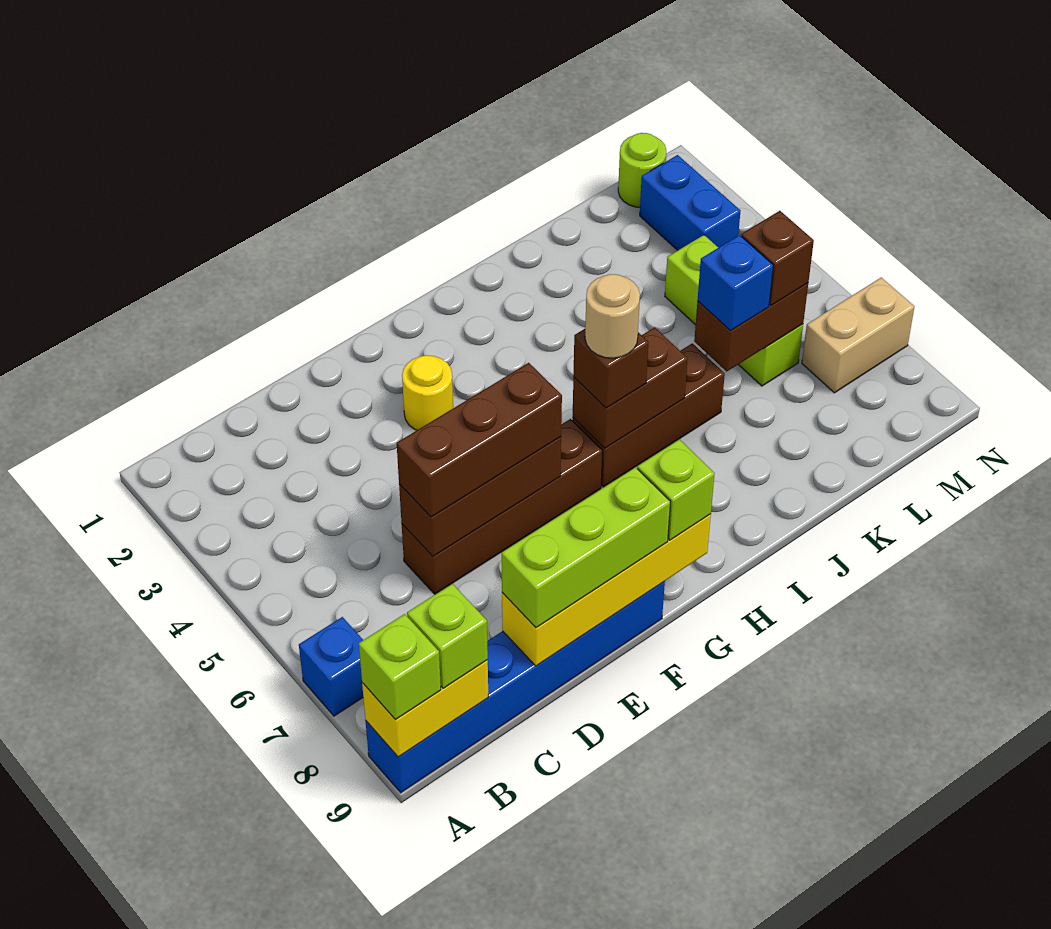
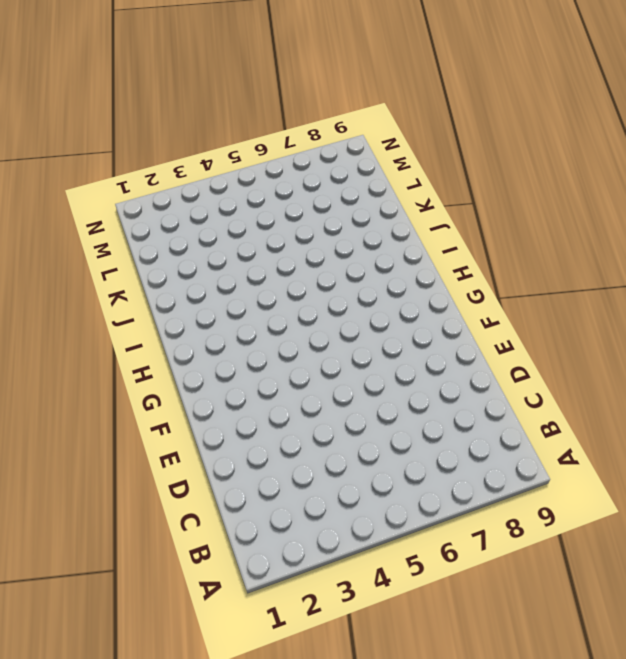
none -> blue 1x1 brick [299,617,363,716]
none -> blue 1x6 brick [366,582,665,793]
none -> brown 1x4 brick [402,419,603,594]

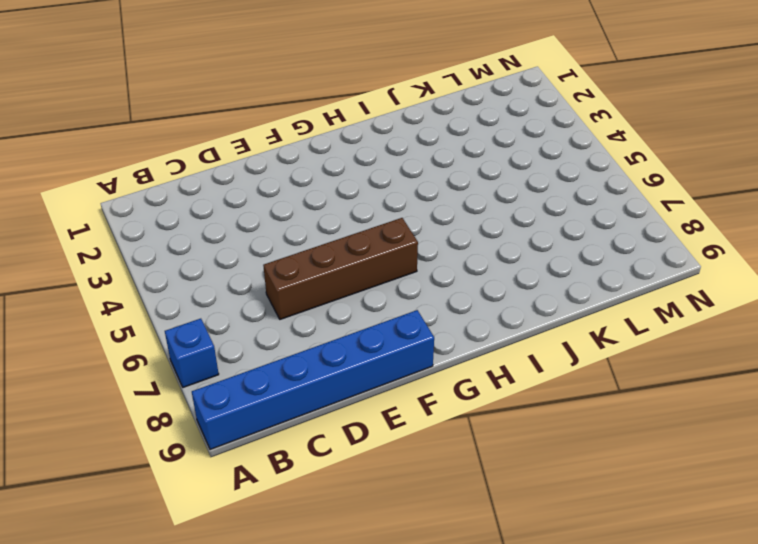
none -> yellow 1x1 round brick [402,355,453,430]
none -> brown 1x3 brick [572,343,725,487]
none -> lime 1x3 brick [665,235,803,386]

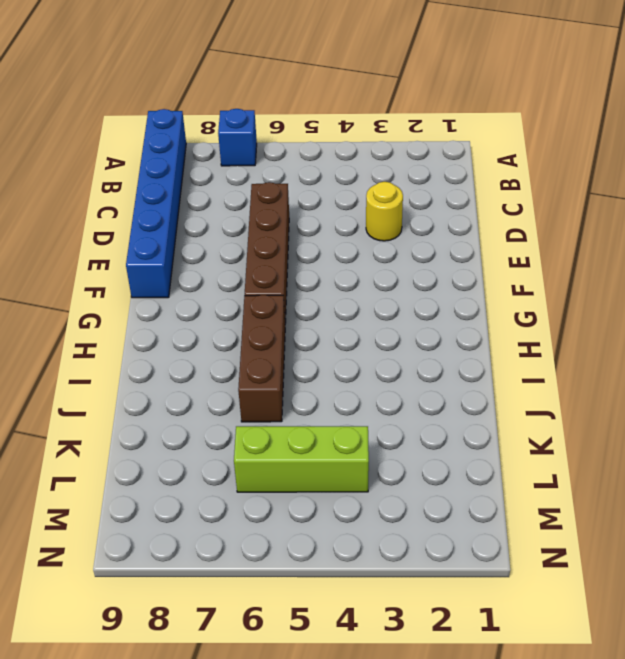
yellow 1x1 round brick [366,182,403,241] -> yellow 1x1 round brick moved to [402,355,453,430]
none -> lime 1x1 round brick [618,133,666,207]
none -> blue 1x2 brick [640,155,740,250]
none -> tan 1x2 brick [802,278,914,393]

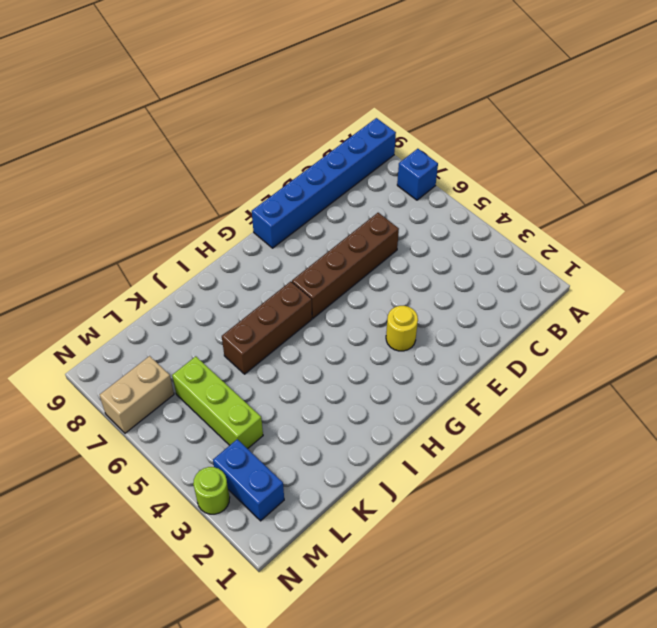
lime 1x1 round brick [193,467,230,514] -> lime 1x1 round brick moved to [618,133,666,207]
none -> yellow 1x2 brick [362,660,488,757]
none -> brown 1x3 brick [399,437,561,556]
none -> yellow 1x4 brick [502,514,711,666]

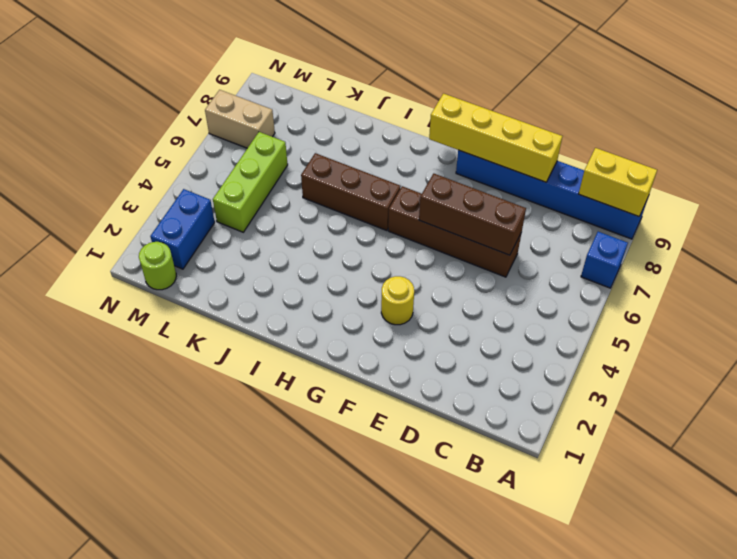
none -> brown 1x2 brick [573,327,688,449]
none -> brown 1x2 brick [694,283,808,371]
none -> lime 1x1 brick [359,614,441,720]

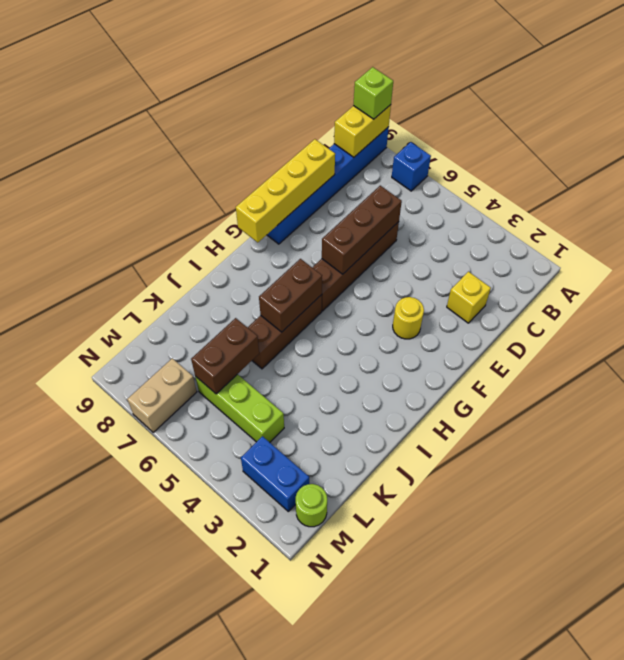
yellow 1x1 brick [447,272,491,323] -> none
none -> lime 1x1 brick [407,584,488,689]
none -> brown 1x3 brick [397,363,562,517]
none -> lime 1x3 brick [501,467,670,628]

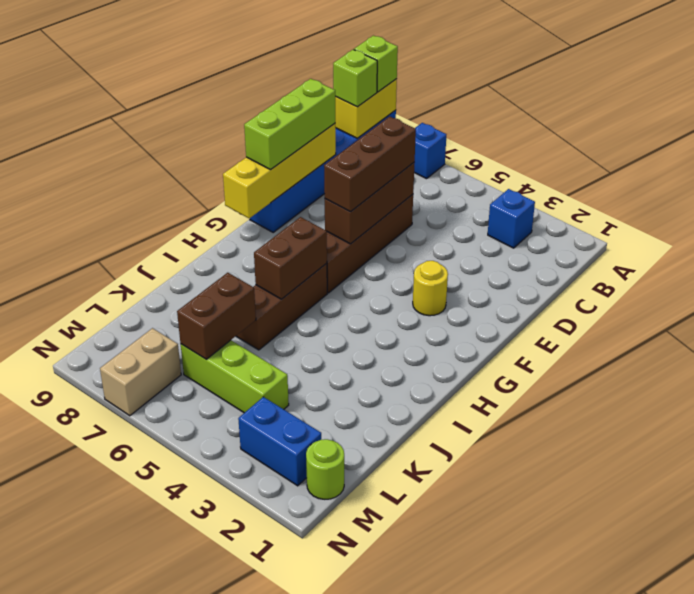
blue 1x1 brick [488,189,535,248] -> blue 1x1 brick moved to [698,235,773,331]
none -> lime 1x1 brick [637,439,715,540]
none -> brown 1x1 brick [573,329,648,408]
none -> brown 1x1 brick [741,211,814,306]

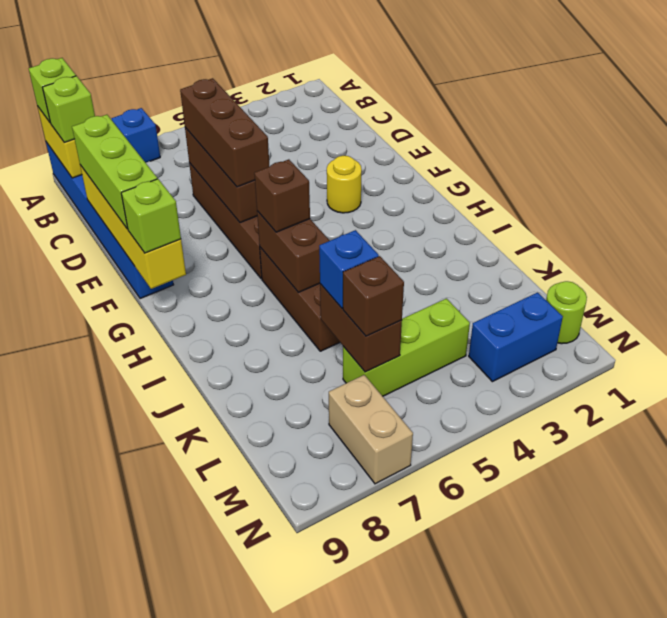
none -> tan 1x1 round brick [585,274,640,358]

